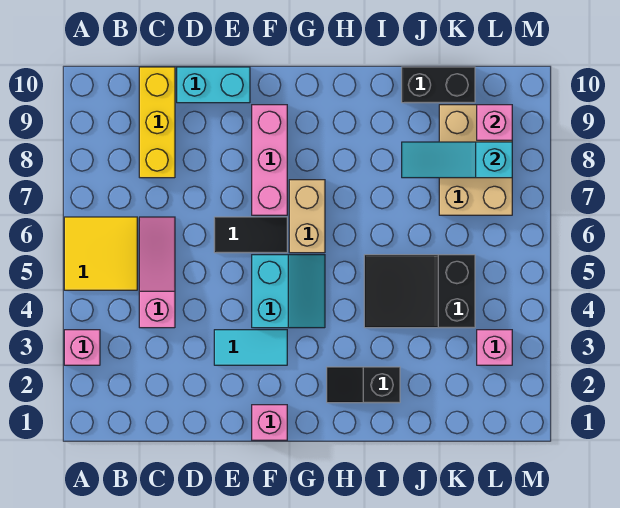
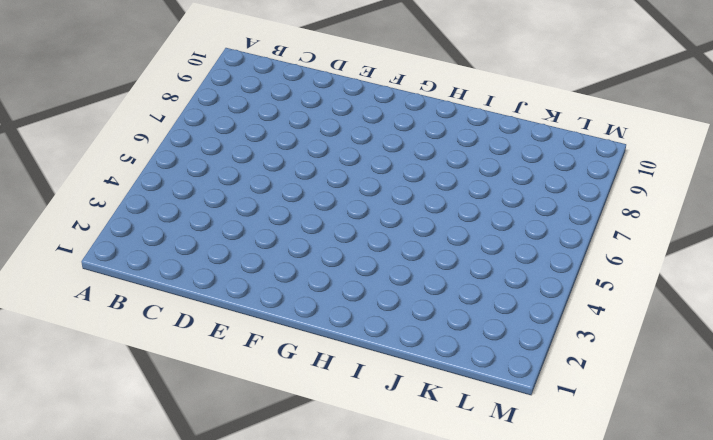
none -> pink 1x1 brick [64,330,100,365]
none -> yellow 2x2 tile [64,217,137,290]
none -> pink 1x3 slope [139,217,175,328]

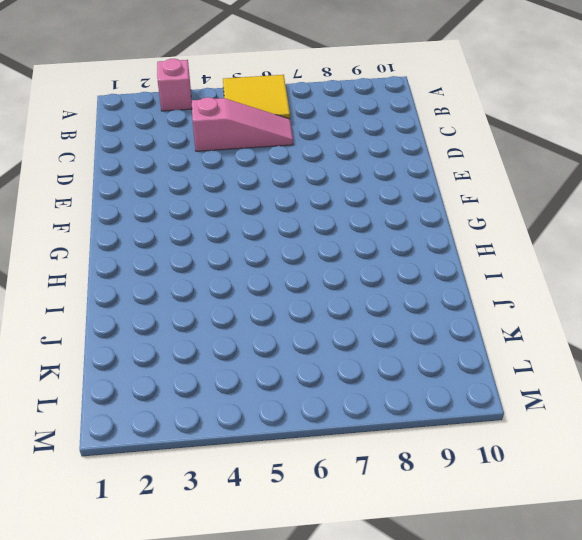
none -> yellow 1x3 brick [139,67,175,178]
none -> cyan 1x2 brick [177,67,250,103]
none -> cyan 1x2 tile [214,330,287,365]

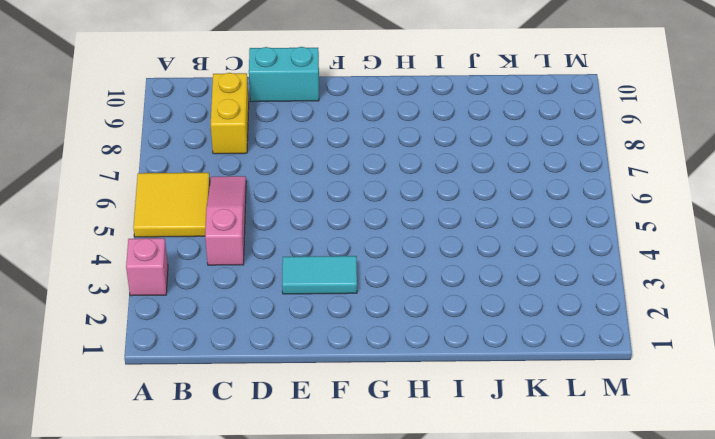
yellow 1x2 brick [211,73,249,154] -> yellow 1x3 brick [139,67,175,178]
none -> black 1x2 tile [214,217,287,253]
none -> pink 1x1 brick [252,405,287,440]
none -> cyan 2x2 slope [252,255,325,328]

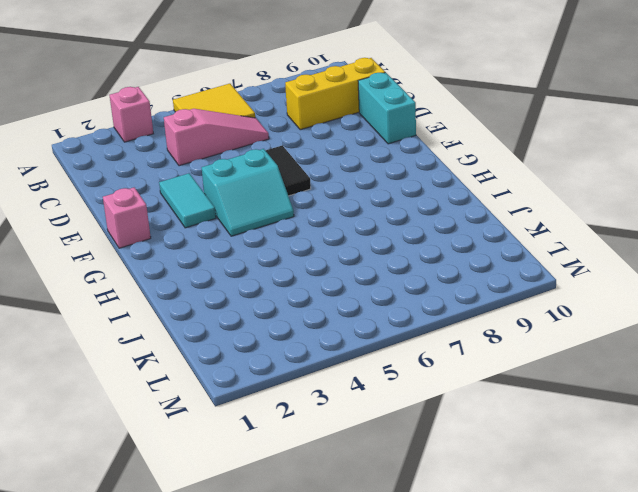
none -> pink 1x3 brick [252,105,287,215]
none -> tan 1x2 brick [289,180,325,253]
none -> black 1x2 slope [327,367,400,403]

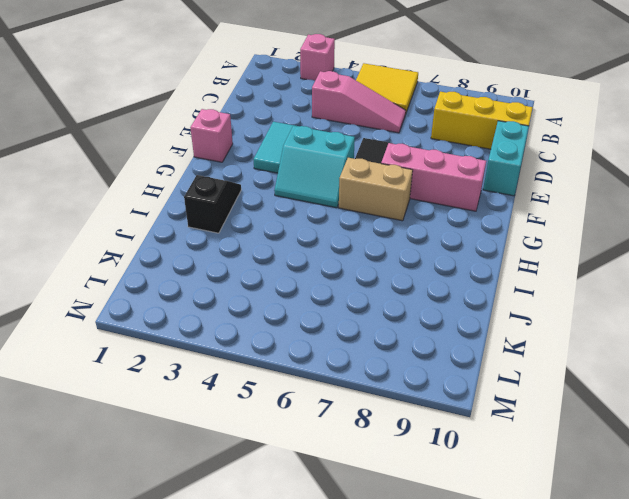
none -> black 2x3 slope [364,255,475,328]
none -> black 1x2 brick [402,67,475,103]
none -> tan 2x3 brick [439,105,512,215]

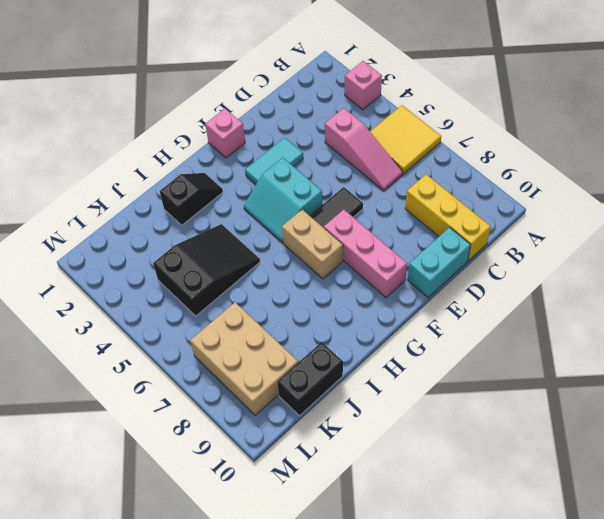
none -> pink 1x1 brick [477,330,512,365]
none -> cyan 1x3 slope [402,142,512,178]
none -> pink 1x1 brick [477,105,512,140]

